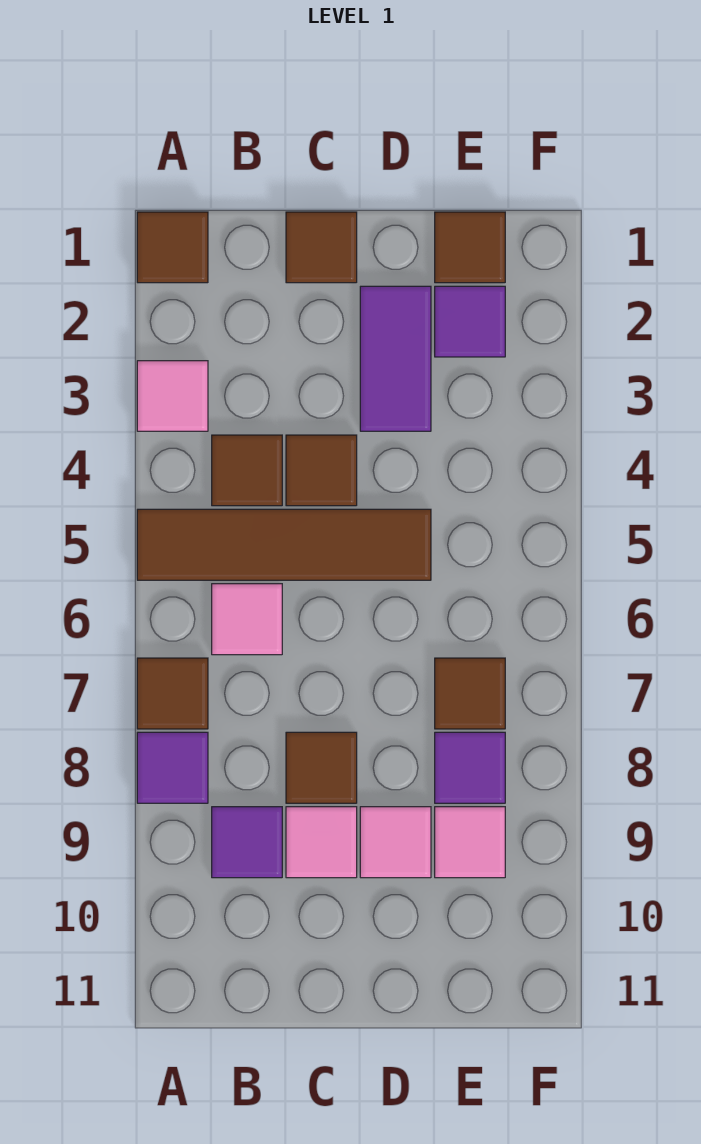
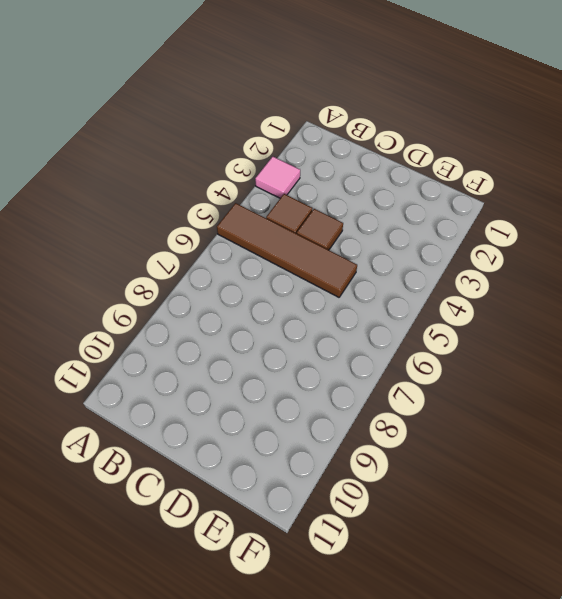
none -> brown 1x1 tile [137,212,208,283]
none -> brown 1x1 tile [137,658,208,729]
none -> purple 1x1 tile [137,732,208,803]

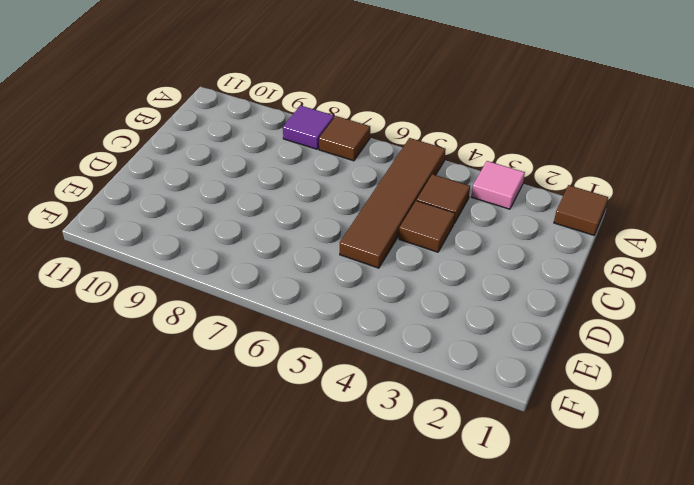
none -> pink 1x1 tile [212,584,282,655]
none -> purple 1x1 tile [212,807,282,878]
none -> brown 1x1 tile [286,212,357,283]

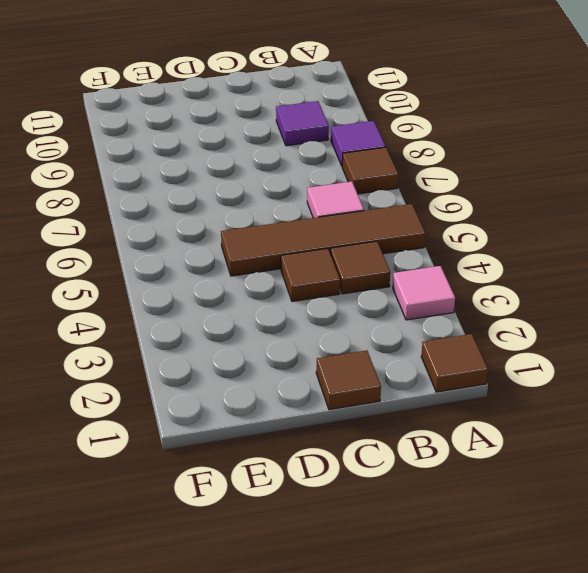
none -> brown 1x1 tile [286,732,357,803]
none -> pink 1x1 tile [286,807,357,878]
none -> purple 1x2 tile [360,286,431,431]

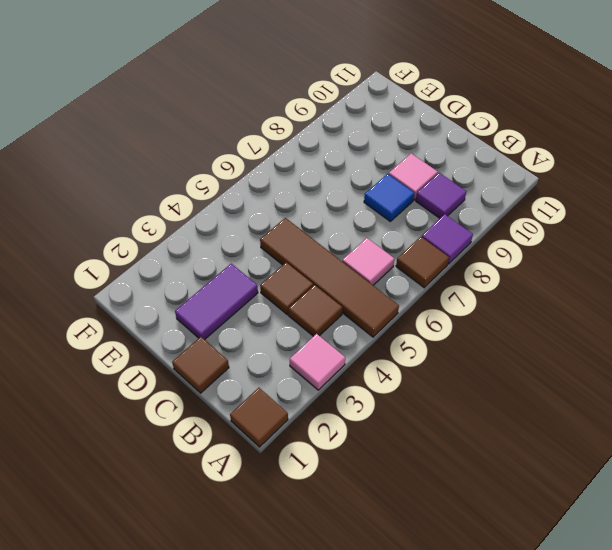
blue 1x1 tile [364,174,414,221] -> brown 1x1 tile [286,732,357,803]
none -> pink 1x1 tile [360,807,431,878]
none -> brown 1x1 tile [435,212,505,283]
none -> purple 1x1 tile [435,286,505,357]

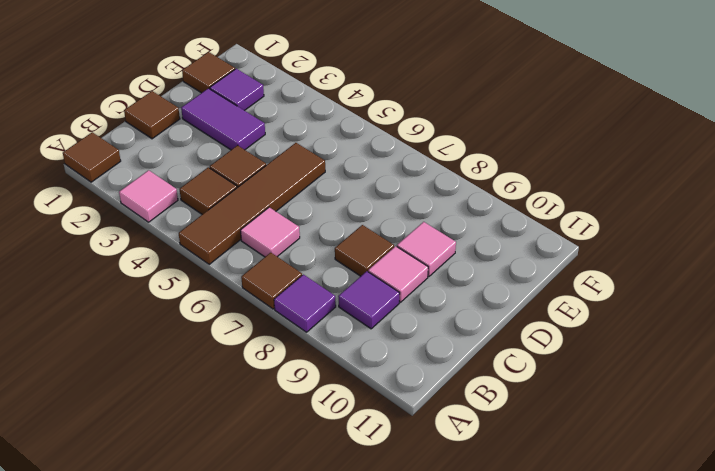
none -> brown 1x1 tile [435,658,505,729]
none -> purple 1x1 tile [435,732,505,803]
none -> pink 1x1 tile [435,807,505,878]

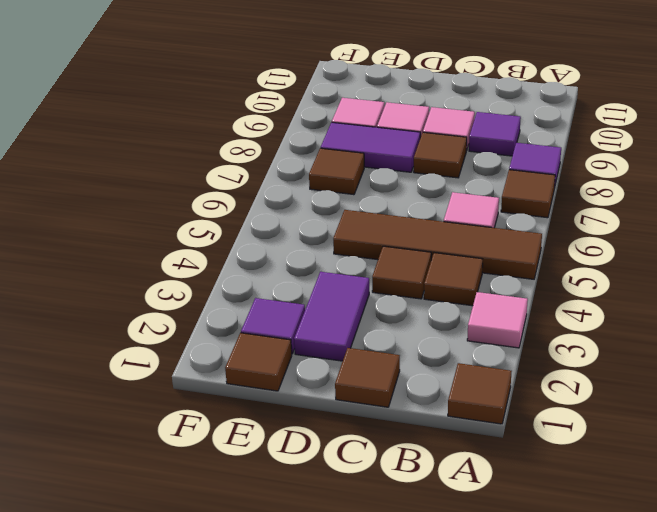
purple 1x2 tile [321,122,420,172] -> purple 1x1 tile [435,732,505,803]

